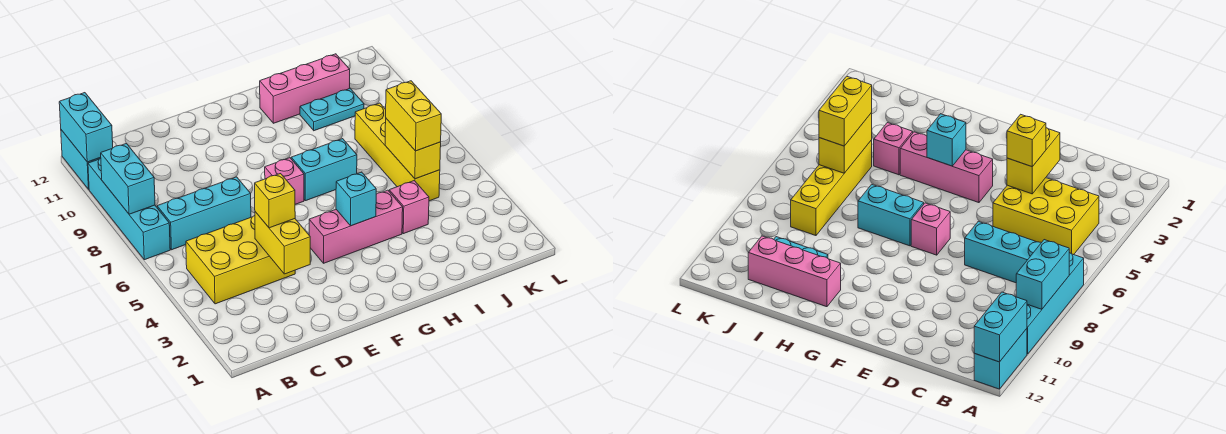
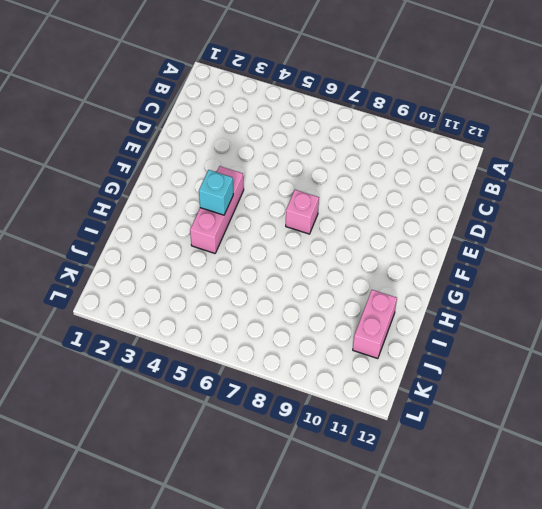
pink 1x2 brick [353,290,397,359] -> pink 1x3 brick [260,54,350,123]
none -> cyan 1x4 brick [88,158,170,260]
none -> cyan 1x2 brick [61,130,101,189]
none -> yellow 2x3 brick [186,216,295,304]

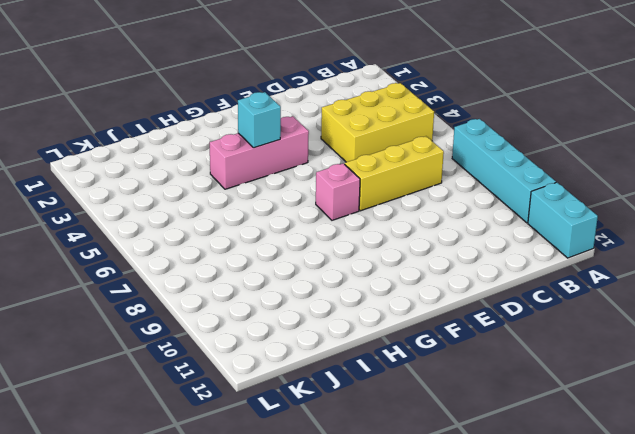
yellow 1x3 brick [345,136,444,211] -> cyan 1x3 brick [157,177,251,250]
none -> cyan 1x2 brick [291,139,357,201]
none -> pink 1x3 brick [260,54,350,123]
none -> pink 1x1 brick [389,181,429,234]

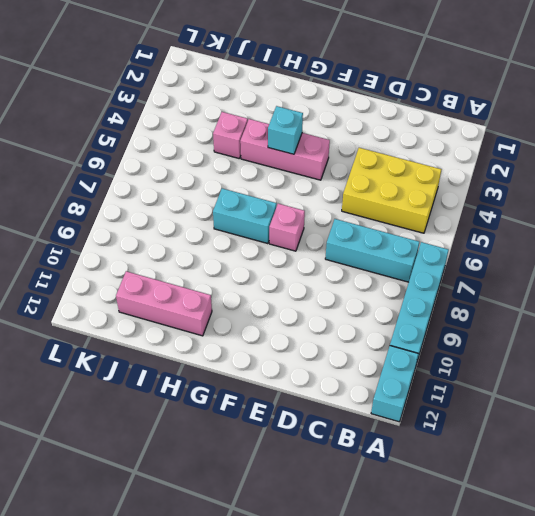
none -> cyan 1x2 plate [300,89,364,131]
none -> yellow 1x4 brick [355,103,440,201]
none -> cyan 1x2 brick [101,143,155,214]

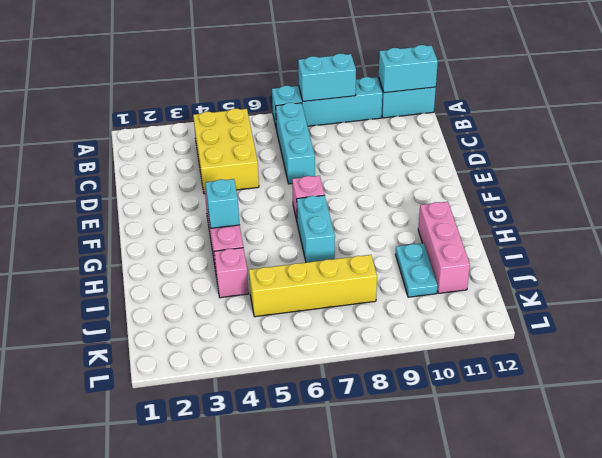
none -> yellow 1x2 brick [255,212,310,274]
none -> yellow 1x2 brick [385,119,441,179]
none -> yellow 1x1 brick [255,174,295,228]

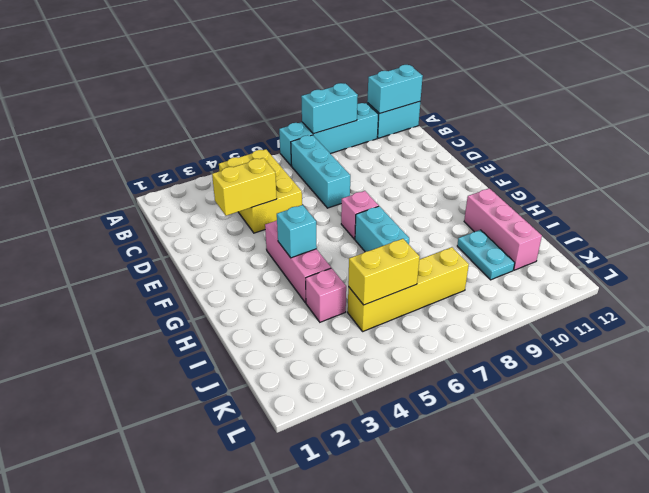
none -> yellow 1x1 brick [255,174,295,228]
none -> yellow 1x2 brick [386,81,441,151]

